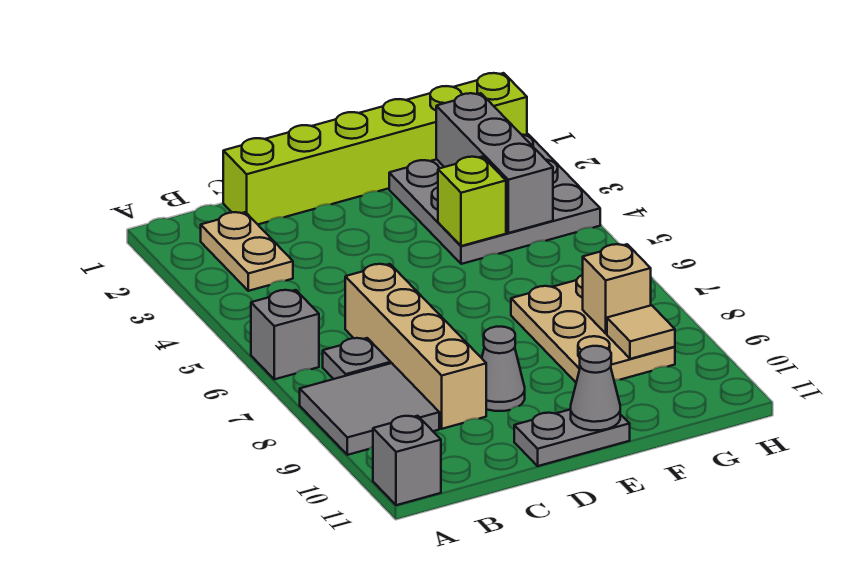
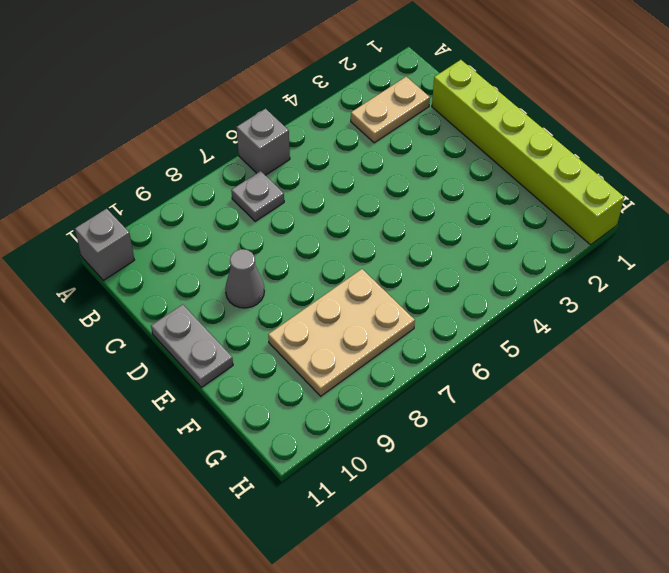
none -> grey 2x2 tile [300,363,439,455]
none -> tan 1x4 brick [345,264,486,429]
none -> grey 3x3 plate [389,134,600,264]

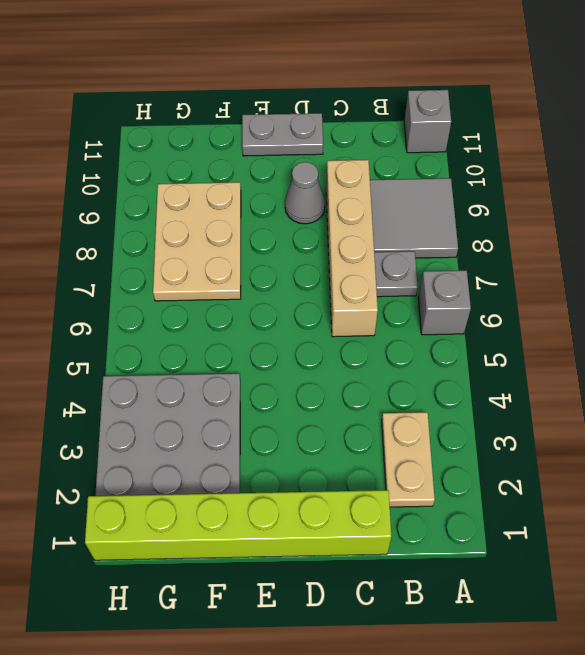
none -> grey 1x1 cone [571,346,620,430]
none -> lime 1x1 brick [438,157,506,246]
none -> grey 1x3 brick [436,93,553,233]

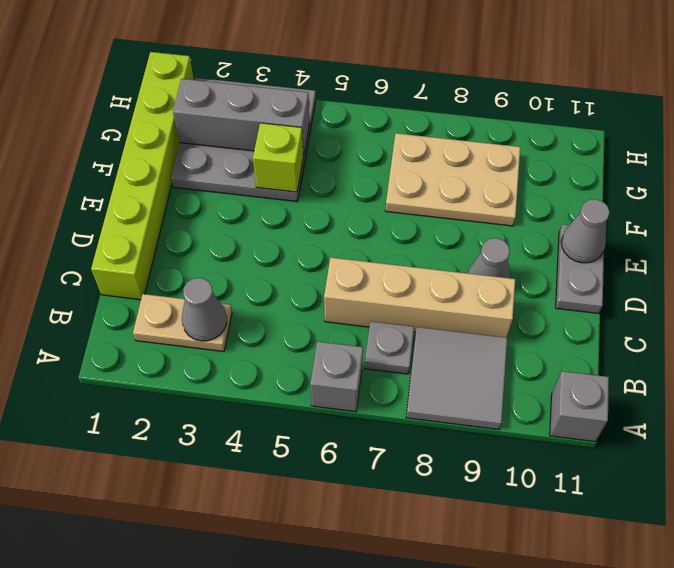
grey 1x1 cone [182,278,227,341] -> none
none -> tan 1x1 brick [583,244,651,334]
none -> tan 1x1 tile [607,305,675,359]

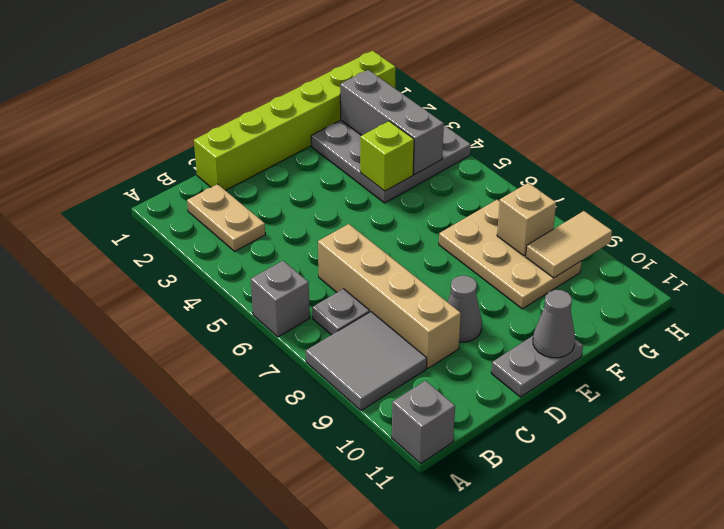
tan 1x2 tile [526,211,612,278] -> tan 1x1 tile [607,305,675,359]

